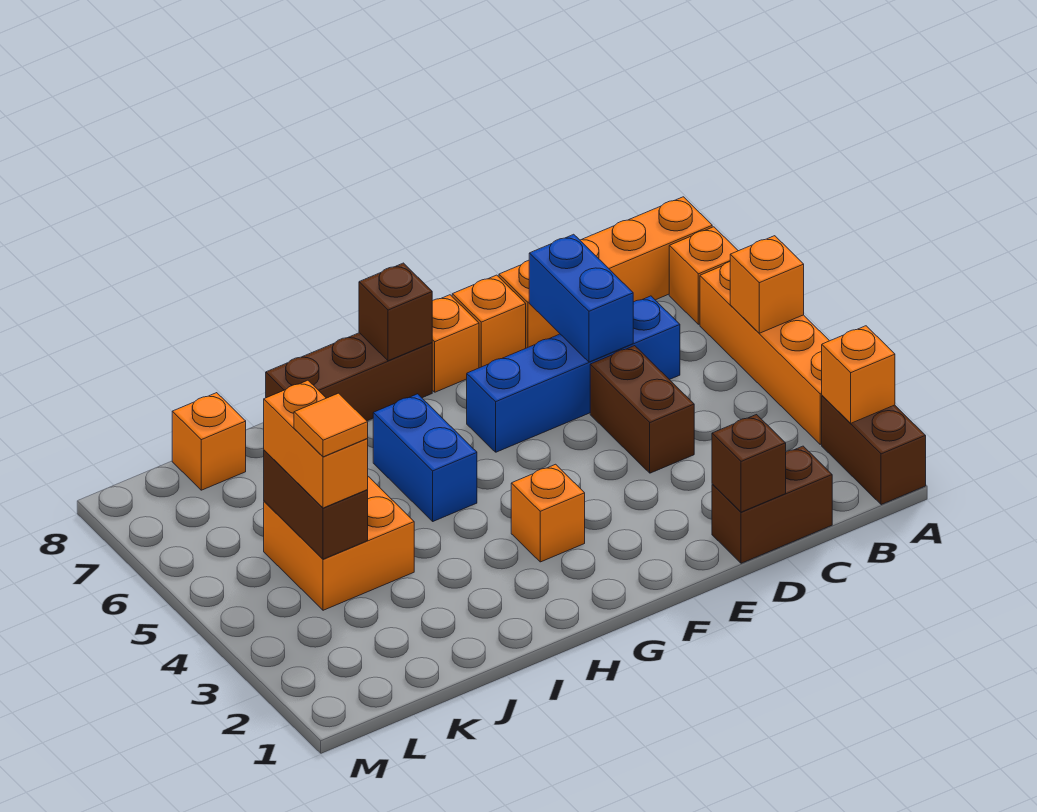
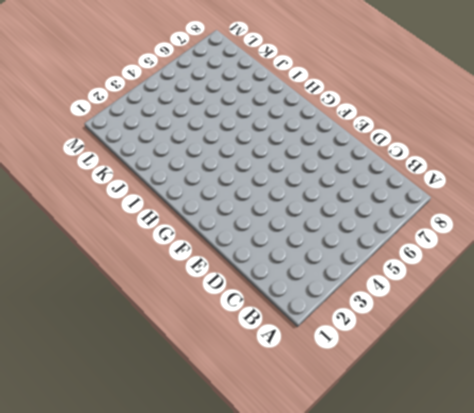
none -> brown 1x2 brick [822,396,926,505]
none -> orange 1x4 brick [700,262,829,444]
none -> orange 1x1 brick [669,227,738,324]

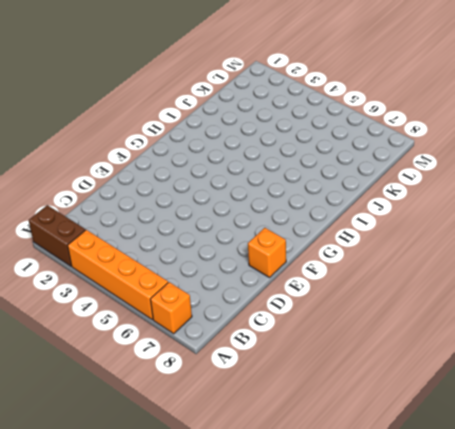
none -> orange 1x4 brick [499,197,712,348]
none -> brown 1x2 brick [712,446,832,563]
none -> blue 1x4 brick [467,296,680,452]

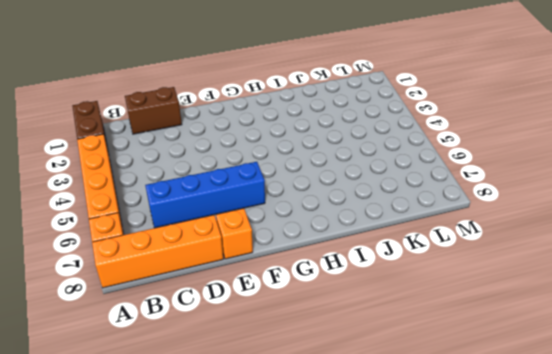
none -> brown 1x2 brick [590,346,694,473]
none -> orange 1x1 brick [432,295,479,392]
none -> orange 1x1 brick [511,464,585,562]

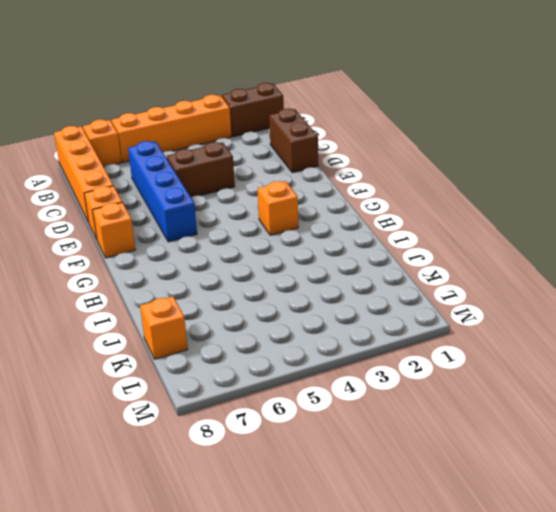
none -> brown 1x3 brick [266,333,432,421]
none -> blue 1x2 brick [373,394,477,521]
none -> orange 2x2 brick [264,477,414,610]

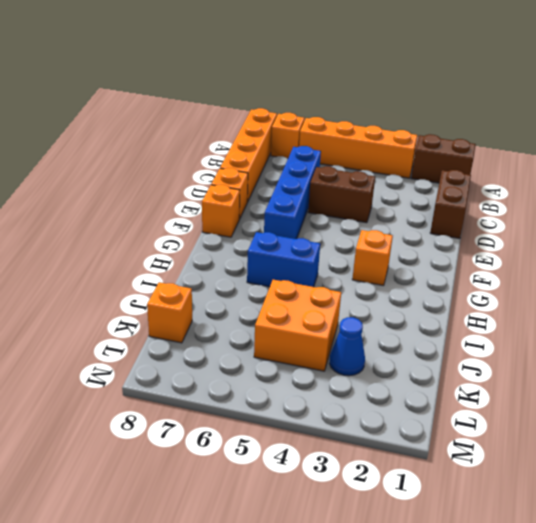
blue 1x1 cone [330,317,365,376] -> none
none -> brown 1x3 brick [266,333,432,421]
none -> orange 1x1 brick [822,326,895,423]
none -> orange 1x1 brick [730,236,804,333]

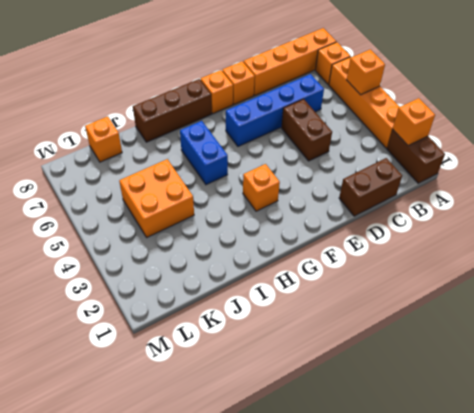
none -> brown 1x1 brick [712,415,786,512]
none -> blue 1x2 brick [529,234,633,362]
none -> brown 1x1 brick [359,263,432,361]

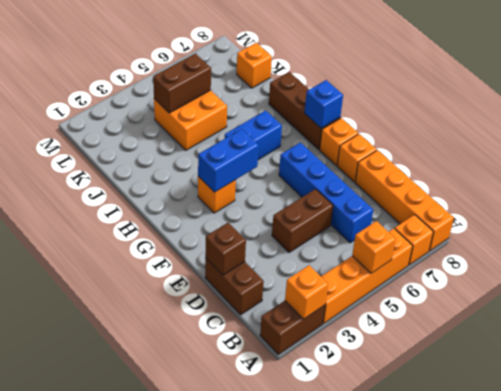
blue 1x2 brick [198,129,259,192] -> blue 1x2 brick moved to [529,234,633,362]
blue 1x1 brick [305,80,343,128] -> brown 1x1 brick [359,263,432,361]
none -> orange 1x2 brick [264,380,368,508]
none -> orange 1x1 tile [294,393,368,457]

